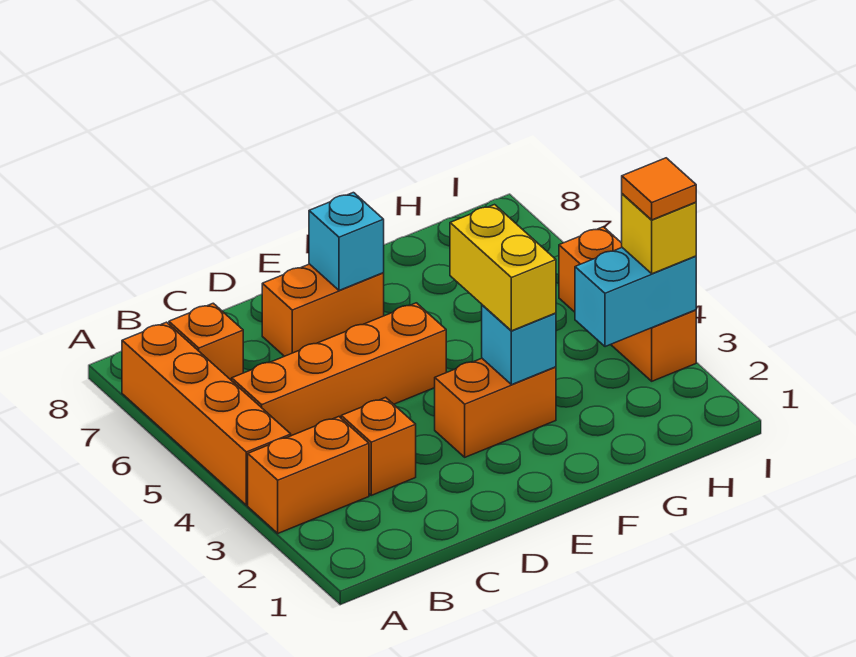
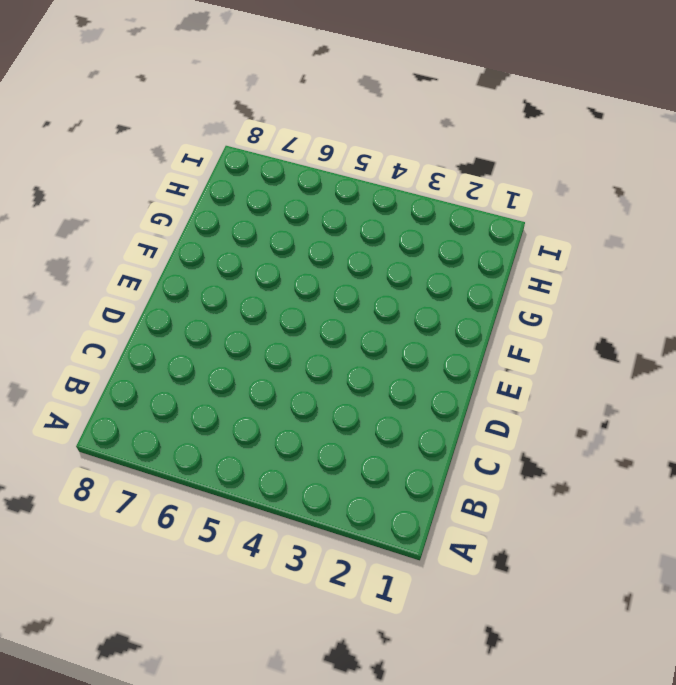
none -> orange 1x2 brick [248,417,369,533]
none -> orange 1x4 brick [122,322,291,505]
none -> orange 1x4 brick [232,303,446,436]

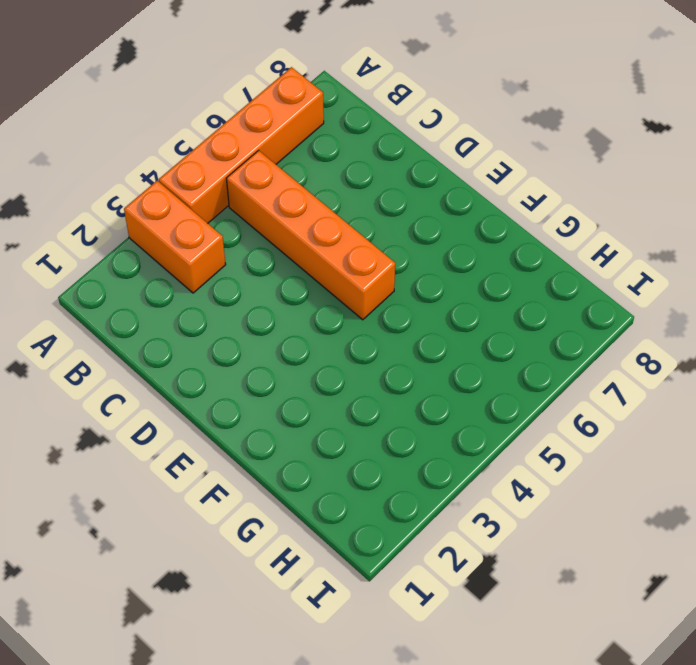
none -> orange 1x1 brick [169,303,243,381]
none -> orange 1x1 brick [341,397,416,495]
none -> orange 1x2 brick [262,264,384,356]

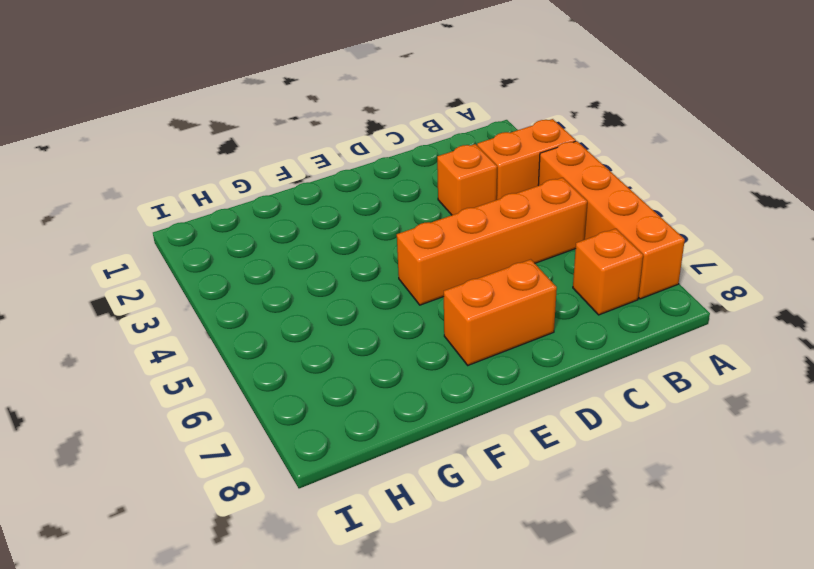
none -> orange 1x2 brick [435,358,556,457]
none -> orange 1x3 brick [559,227,696,381]
none -> cyan 1x1 brick [309,193,384,290]

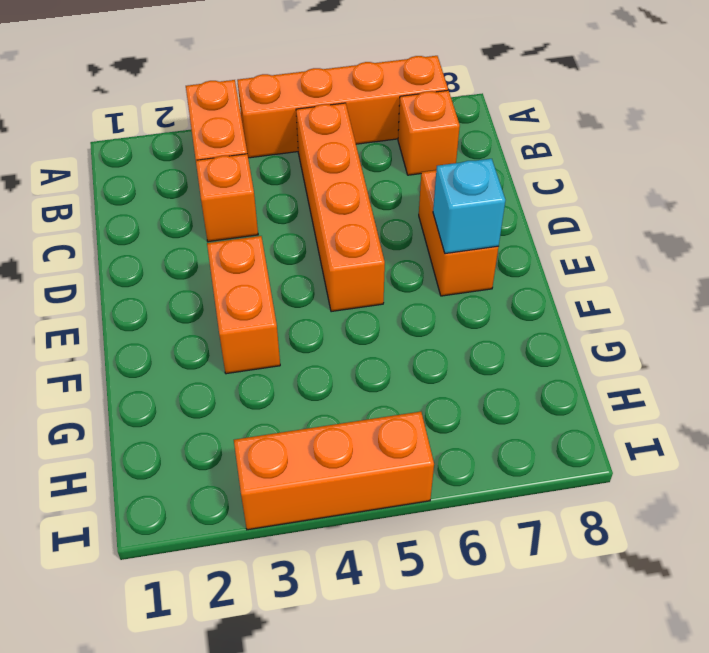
none -> cyan 1x1 brick [482,305,556,385]
none -> cyan 1x2 brick [575,248,696,347]
none -> yellow 1x2 brick [450,205,556,331]

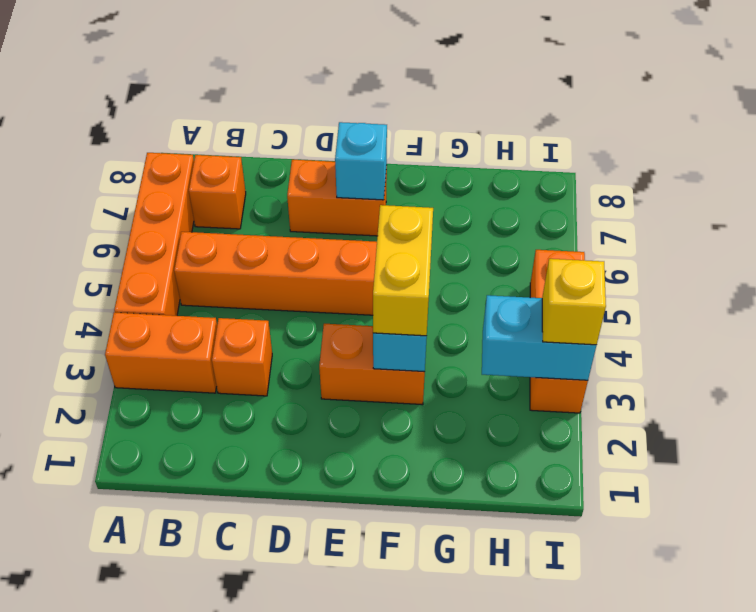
none -> orange 1x1 tile [622,158,696,220]

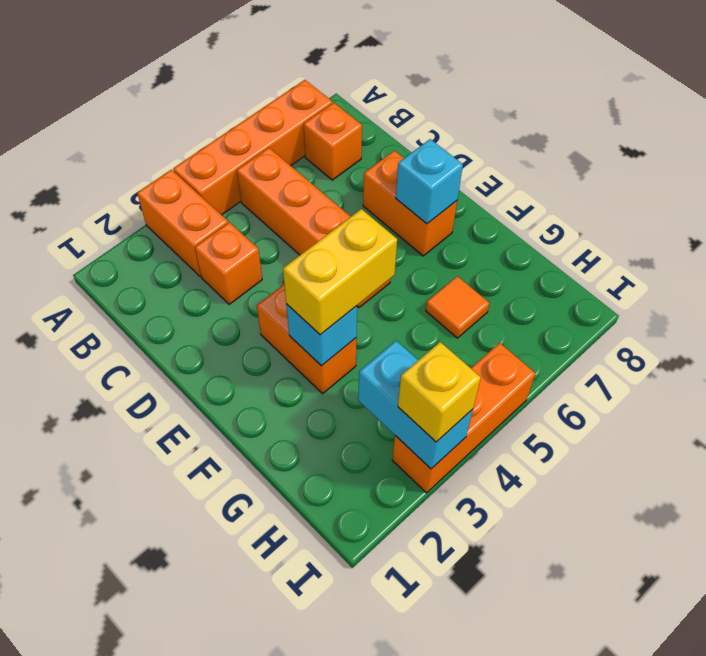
orange 1x1 tile [426,276,490,338] -> orange 1x1 tile moved to [622,158,696,220]

